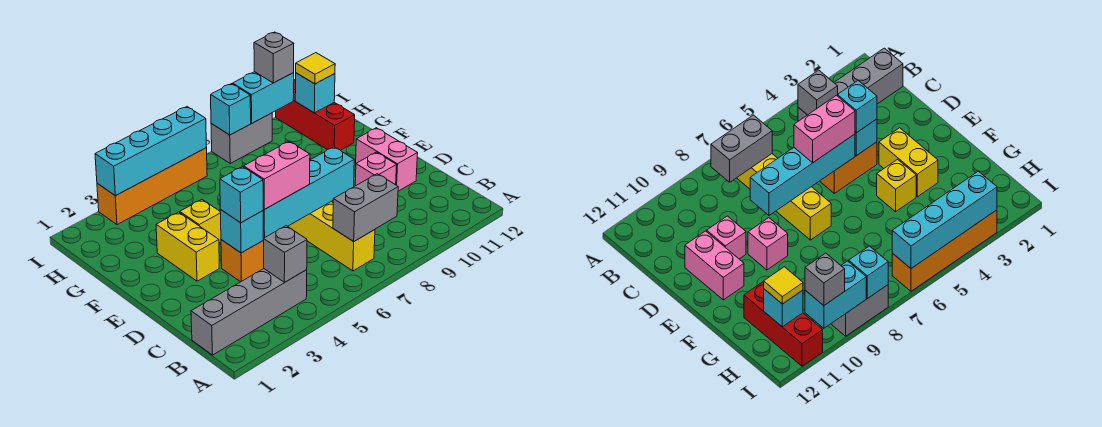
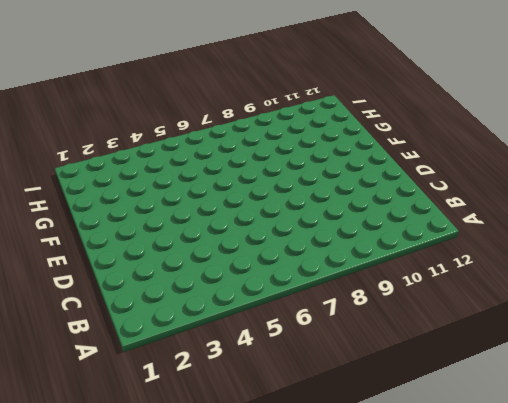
none -> grey 1x4 brick [191,269,307,355]
none -> yellow 1x4 brick [288,202,375,271]
none -> orange 1x2 brick [221,239,264,282]

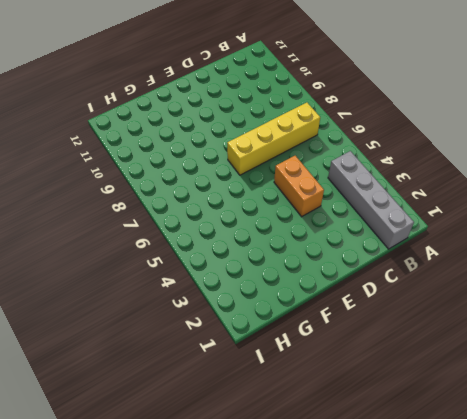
none -> pink 1x1 brick [355,152,397,186]
none -> pink 1x2 brick [356,128,418,191]
none -> yellow 1x2 brick [156,212,219,281]

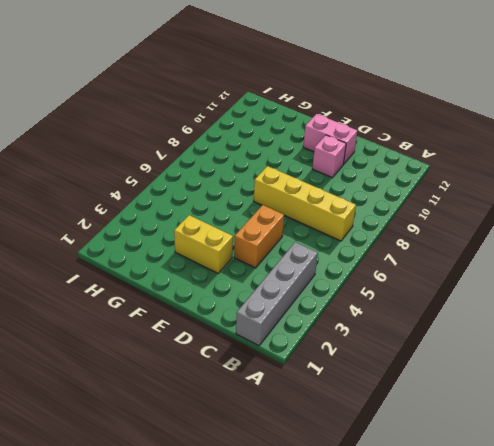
none -> pink 1x1 brick [748,218,788,270]
none -> yellow 1x1 brick [180,200,221,243]
none -> red 1x3 brick [276,79,355,150]

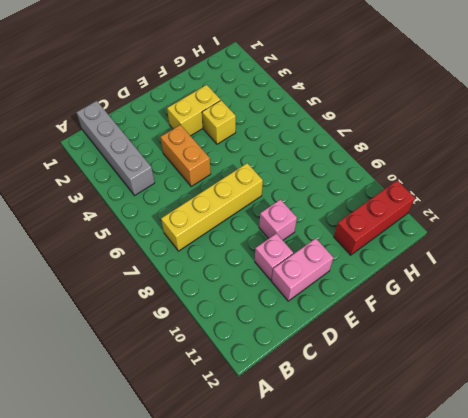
none -> orange 1x4 brick [97,148,207,225]
none -> grey 1x2 brick [211,113,272,163]
none -> grey 1x1 brick [264,226,307,282]

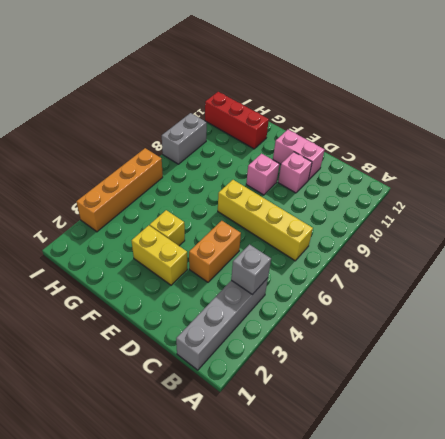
none -> grey 1x2 brick [333,174,398,242]
none -> cyan 1x1 brick [220,210,263,253]
none -> cyan 1x4 brick [263,147,354,239]

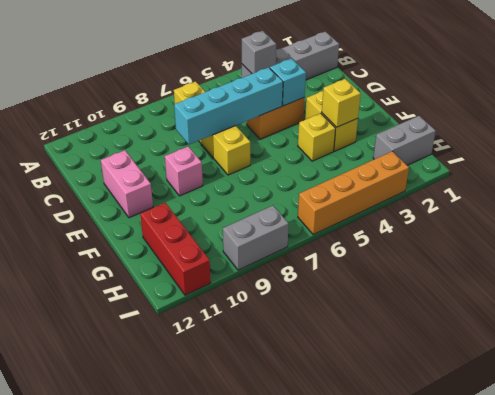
yellow 1x1 brick [322,79,361,127] -> none
grey 1x2 brick [373,116,436,165] -> grey 1x2 brick moved to [333,174,398,242]
none -> pink 1x1 brick [355,152,397,186]
none -> cyan 1x1 brick [295,73,335,113]
none -> cyan 1x4 brick [95,107,206,196]

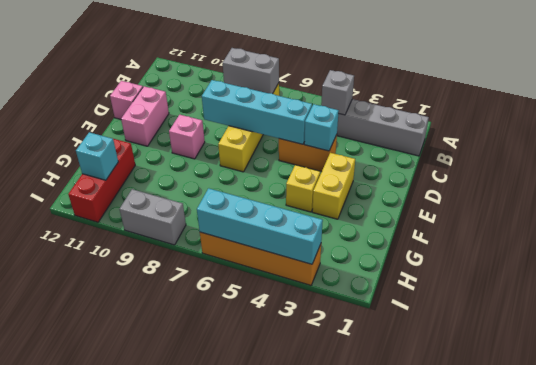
pink 1x1 brick [110,81,143,119] -> pink 1x1 brick moved to [355,152,397,186]
none -> cyan 1x1 brick [211,84,251,135]
none -> cyan 1x2 brick [233,72,294,123]
none -> cyan 1x1 brick [220,167,263,223]

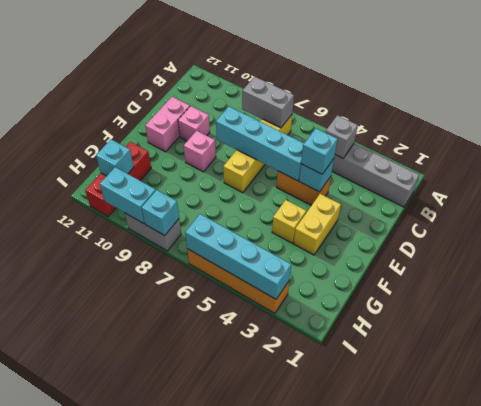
none -> pink 1x2 brick [244,141,310,210]
none -> yellow 1x1 tile [296,53,335,84]
none -> grey 1x1 brick [254,32,294,83]

